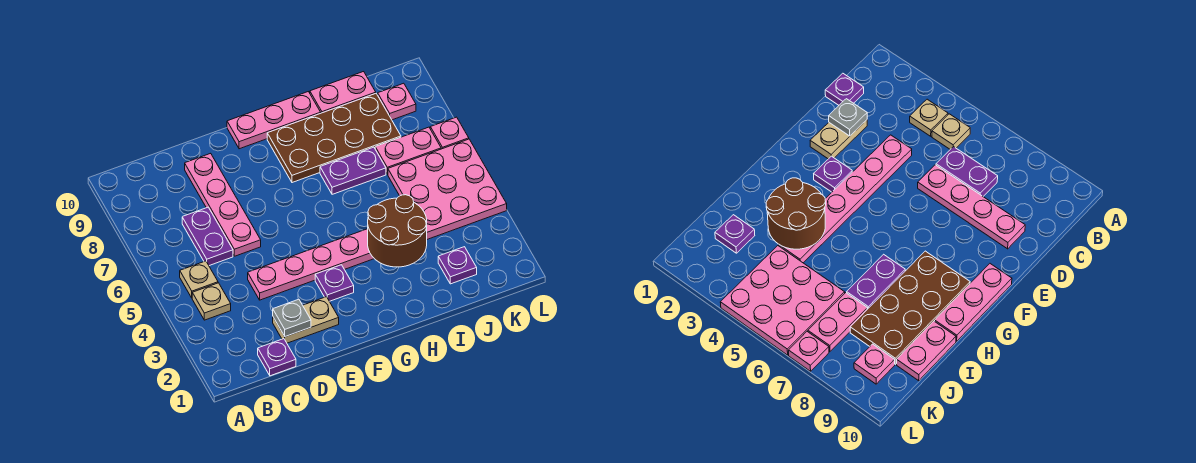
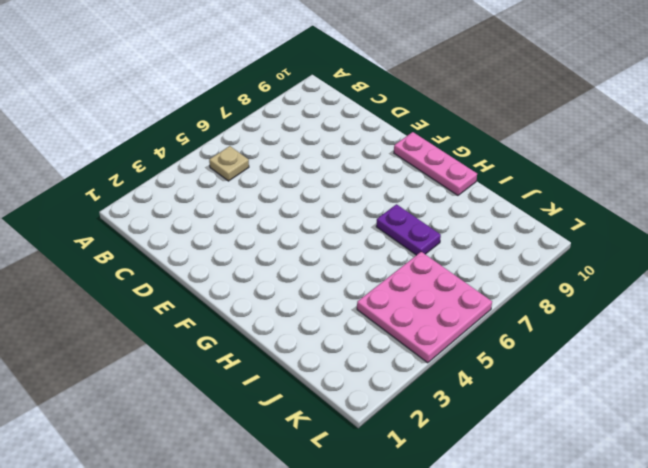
none -> tan 1x1 plate [192,283,231,320]
none -> purple 1x1 plate [258,339,296,376]
none -> purple 1x2 plate [182,207,233,266]

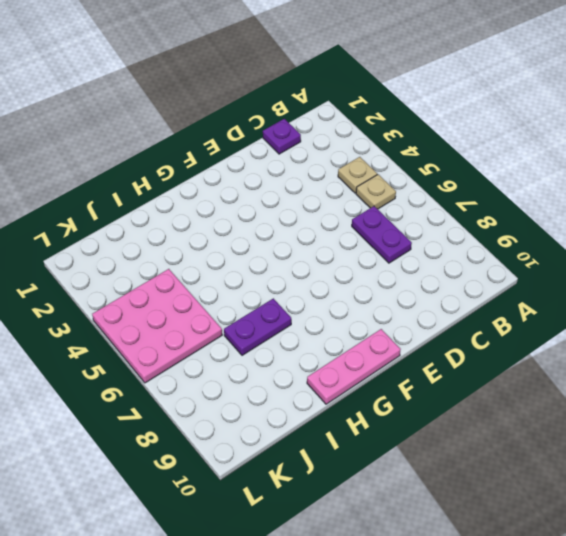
none -> tan 1x2 plate [273,297,339,343]
none -> pink 1x6 plate [248,229,374,300]
none -> pink 1x4 plate [185,153,261,256]

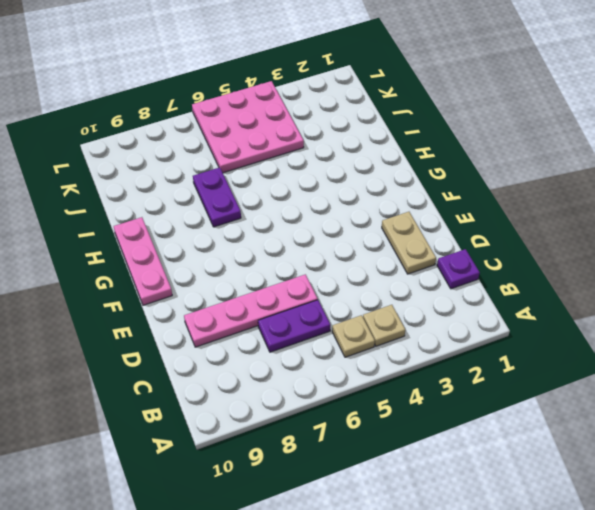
none -> pink 1x6 plate [248,229,374,300]
none -> purple 1x1 plate [315,265,354,301]
none -> brown 2x4 plate [267,94,401,183]

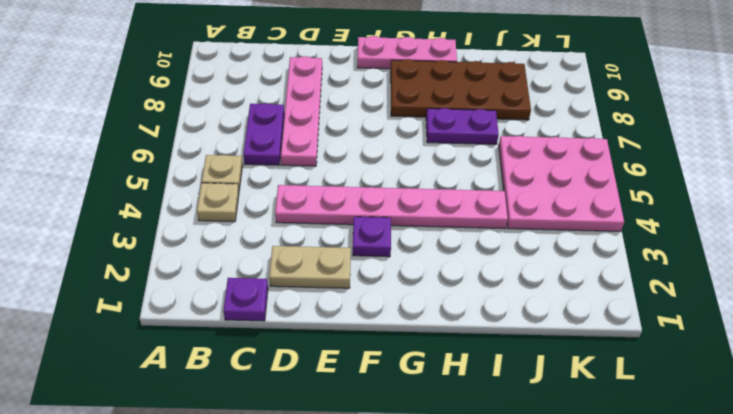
none -> pink 1x2 plate [310,72,376,113]
none -> purple 1x1 plate [438,247,477,284]
none -> pink 1x2 plate [375,127,441,174]

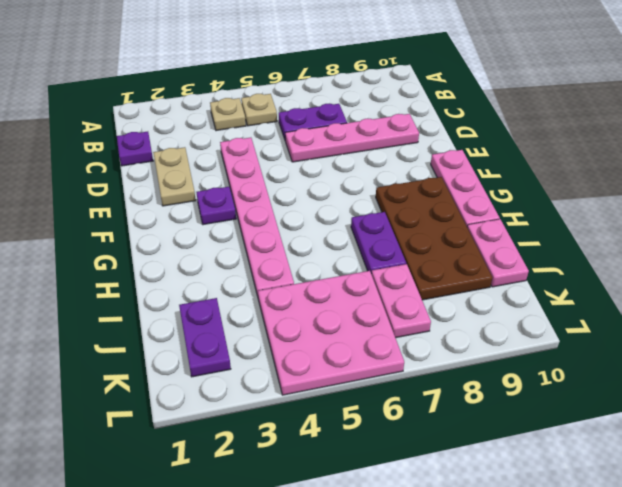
purple 1x2 plate [179,298,231,377] -> purple 1x1 plate [438,247,477,284]
none -> pink 1x1 plate [378,83,416,120]
none -> pink 1x1 plate [430,117,469,149]
none -> grey 1x1 plate [273,299,311,337]

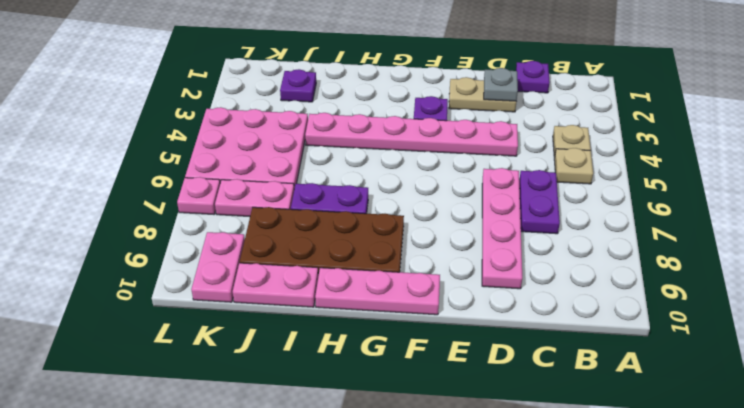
pink 1x2 plate [191,232,245,302] -> pink 1x1 plate [378,83,416,120]
none -> brown 2x2 round brick [368,195,427,267]

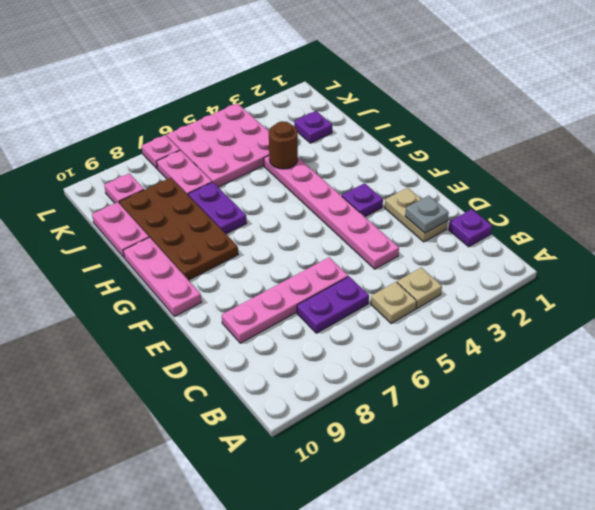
brown 1x1 round brick [269,121,298,169] -> brown 2x2 round brick [368,195,427,267]

